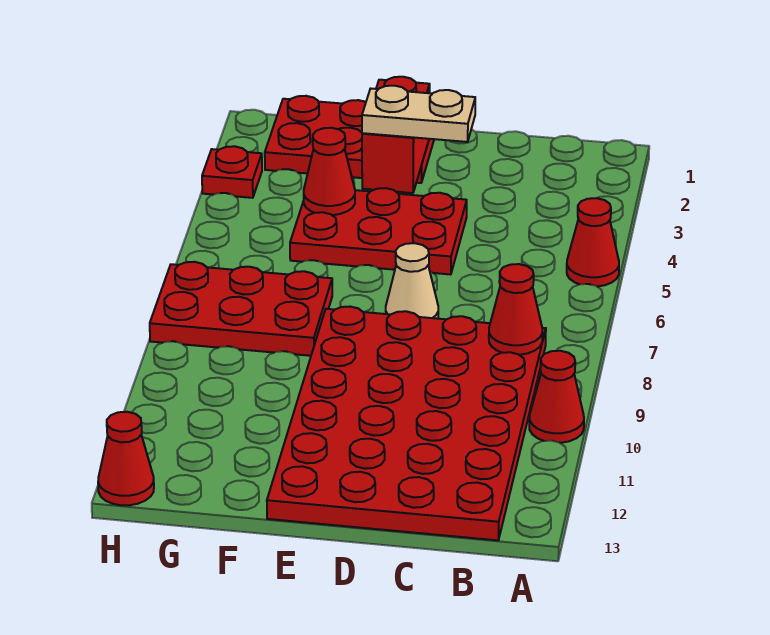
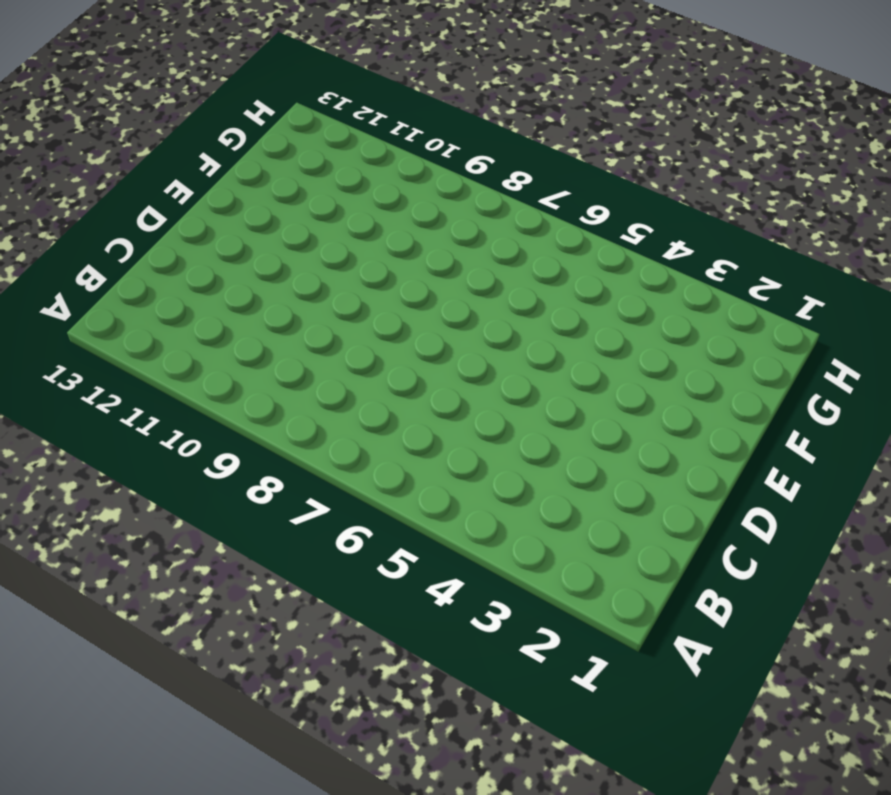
none -> red 1x1 cone [567,198,619,287]
none -> red 1x1 cone [529,351,584,443]
none -> red 4x6 plate [267,307,546,540]

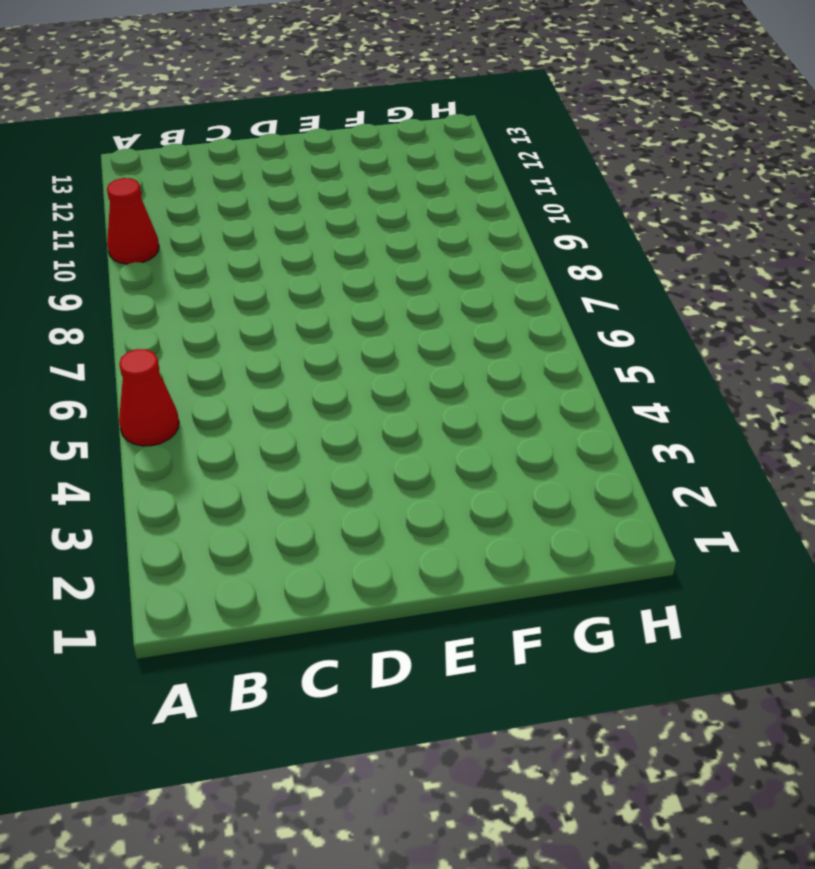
none -> red 4x6 plate [267,307,546,540]
none -> red 2x3 plate [290,188,467,275]
none -> tan 1x1 cone [386,243,438,319]

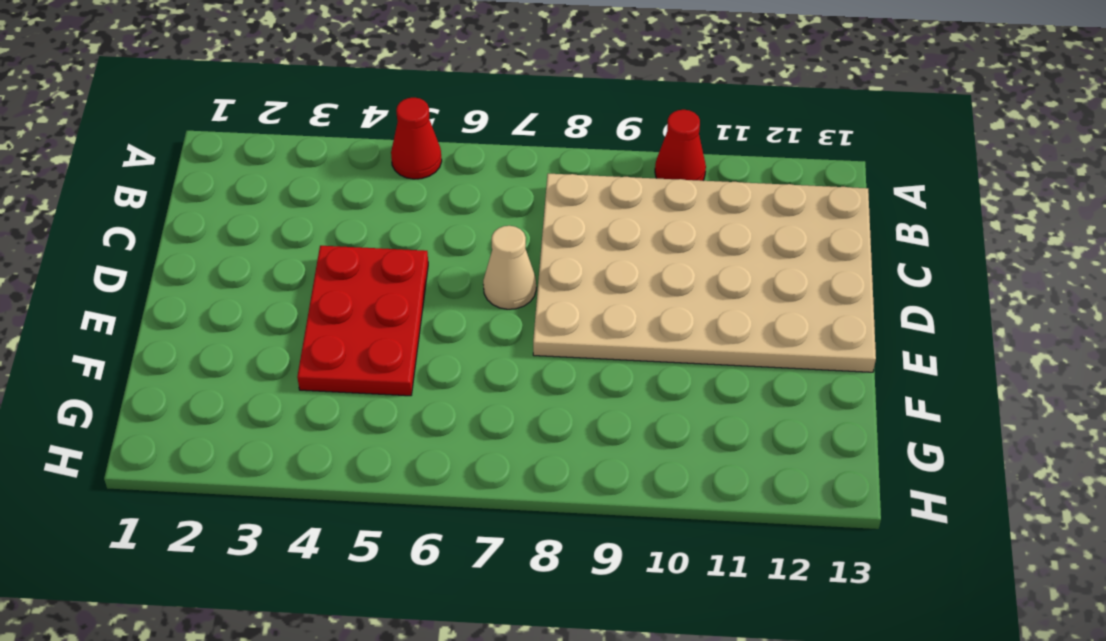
tan 4x6 plate [533,174,876,372] -> red 4x6 plate [267,307,546,540]
none -> red 2x3 plate [265,96,434,183]
none -> red 2x3 plate [150,262,332,356]
none -> red 1x1 plate [202,146,262,198]

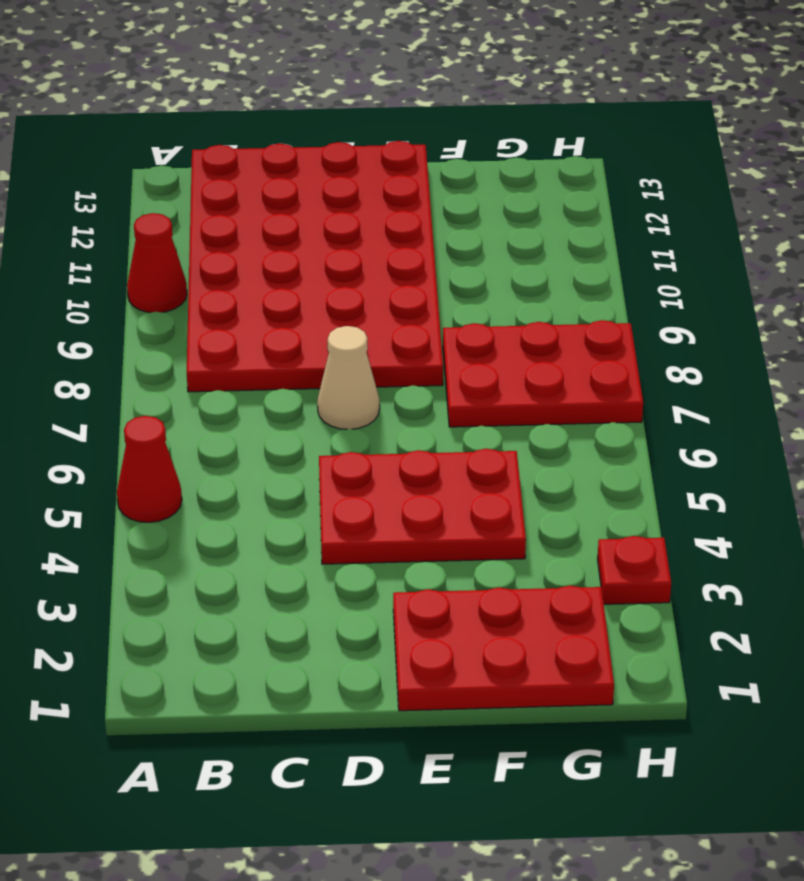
none -> red 1x1 cone [98,412,154,505]
none -> red 1x1 cone [489,264,542,355]
none -> red 1x2 brick [362,77,430,193]

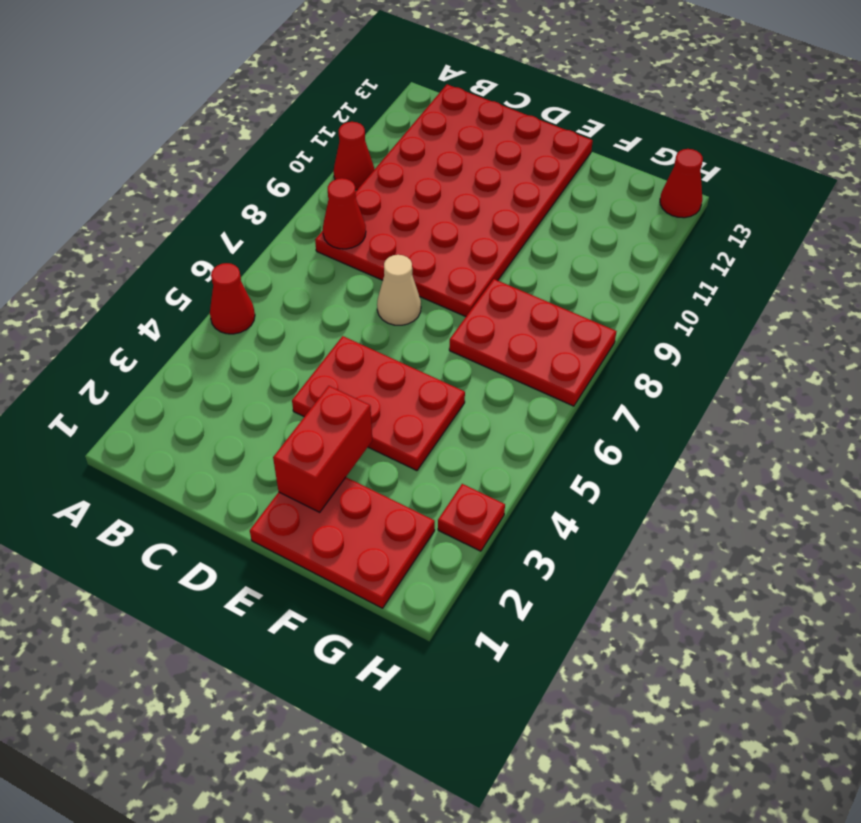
none -> red 1x1 cone [304,128,355,215]
none -> tan 1x2 plate [362,86,475,142]

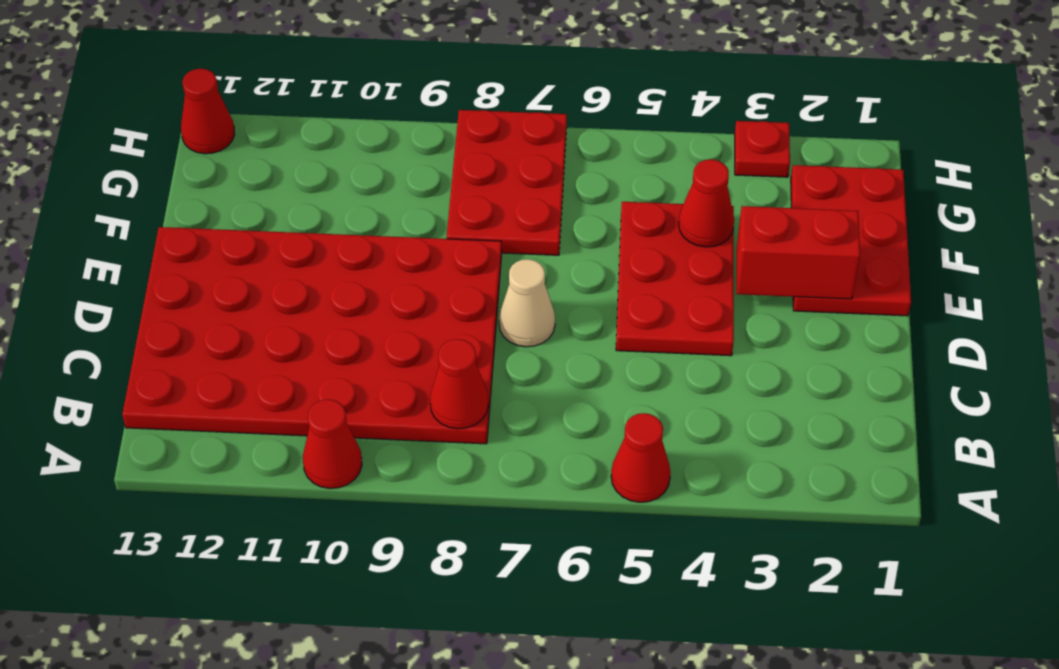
none -> tan 1x2 plate [362,86,475,142]

